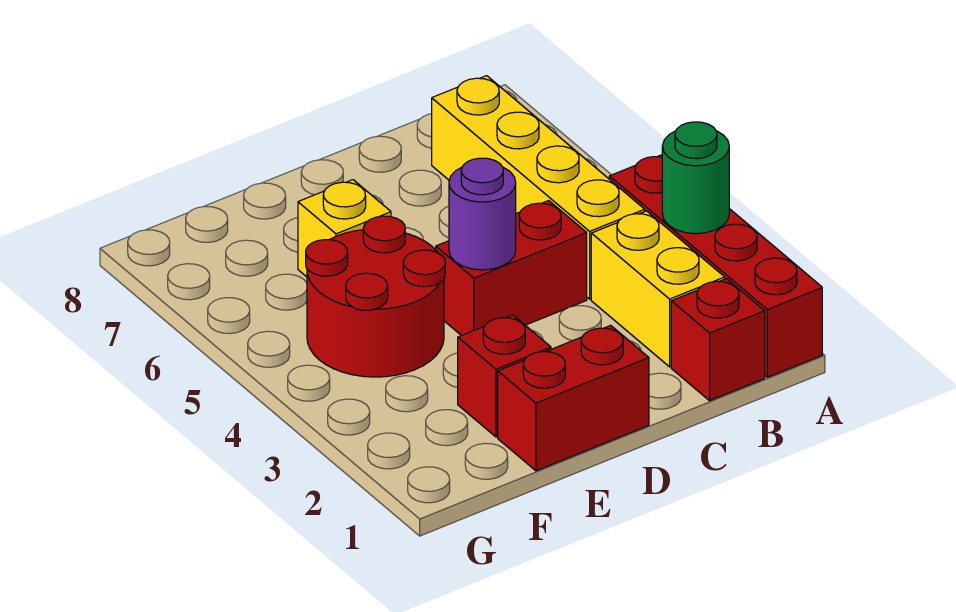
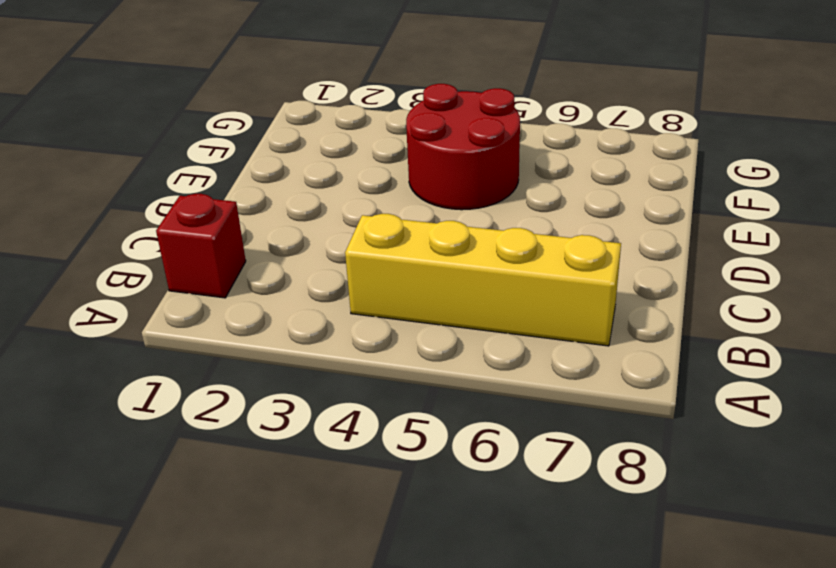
none -> red 1x4 brick [609,155,822,377]
none -> yellow 1x2 brick [591,211,725,367]

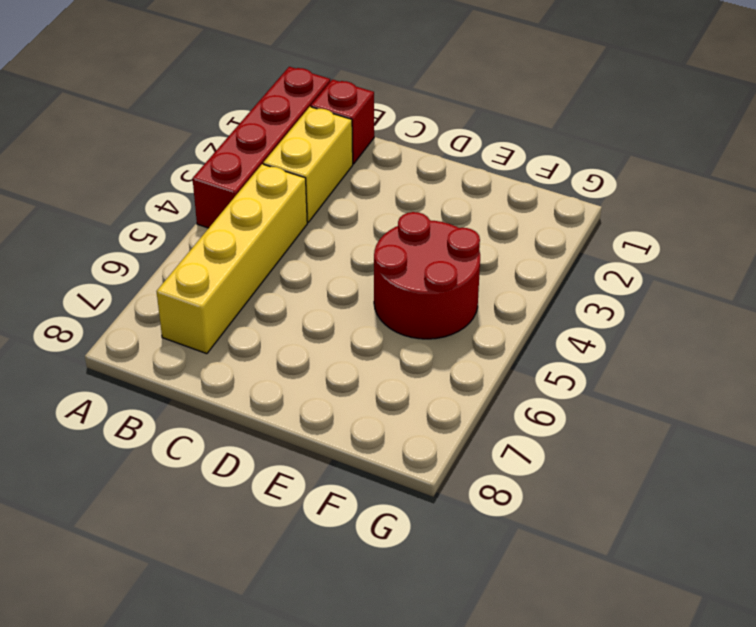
none -> red 1x2 brick [436,201,587,336]
none -> red 1x2 brick [498,325,649,471]

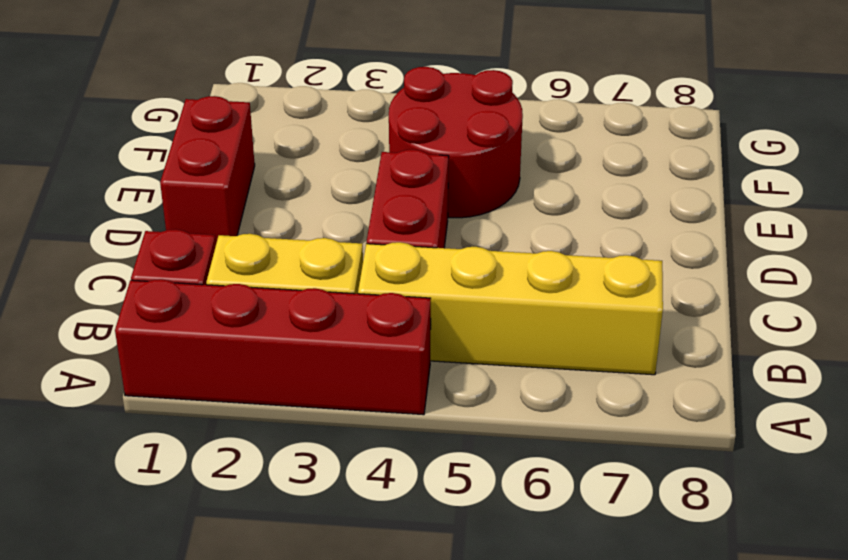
none -> red 1x1 brick [458,315,551,437]
none -> yellow 1x1 brick [298,180,391,277]

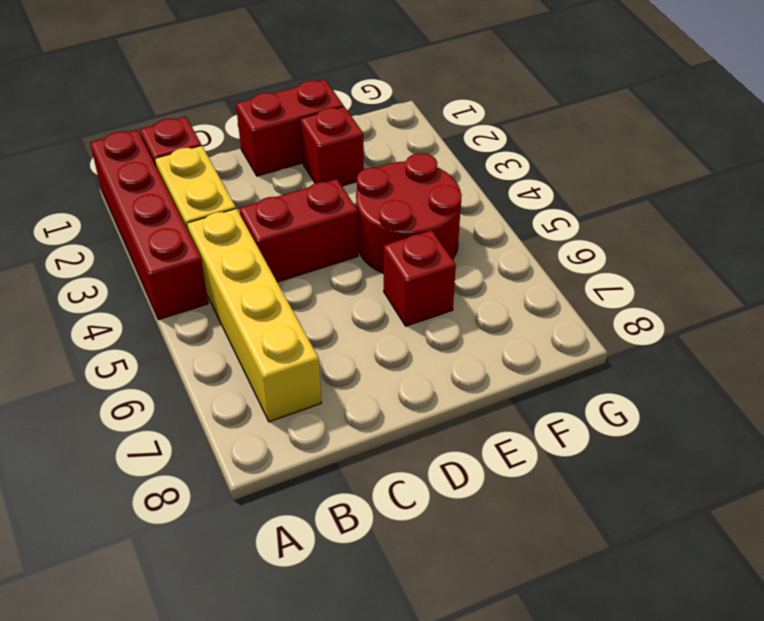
red 1x1 brick [384,230,456,326] -> yellow 1x1 brick [298,180,391,277]
none -> green 1x1 round brick [662,122,729,234]
none -> purple 1x1 round brick [449,158,516,270]

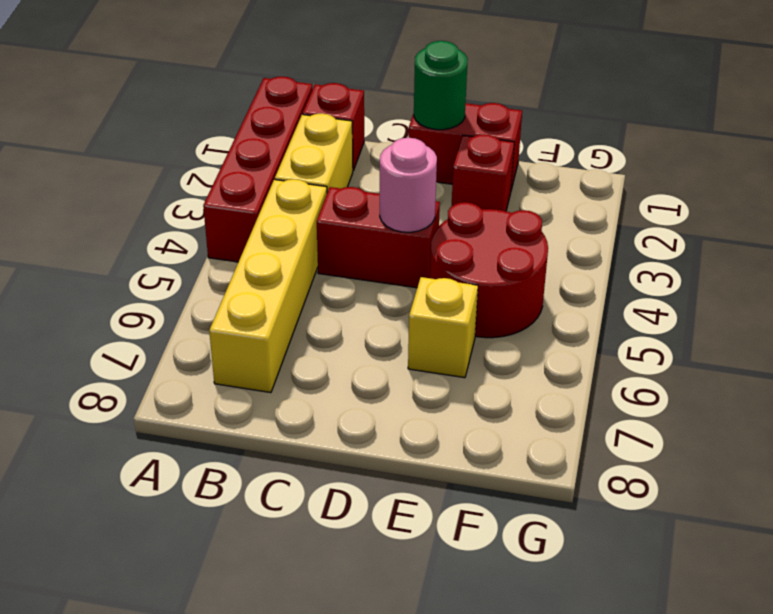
green 1x1 round brick [414,41,468,130] -> green 1x1 round brick moved to [662,122,729,234]
pink 1x1 round brick [380,138,437,232] -> purple 1x1 round brick [449,158,516,270]

